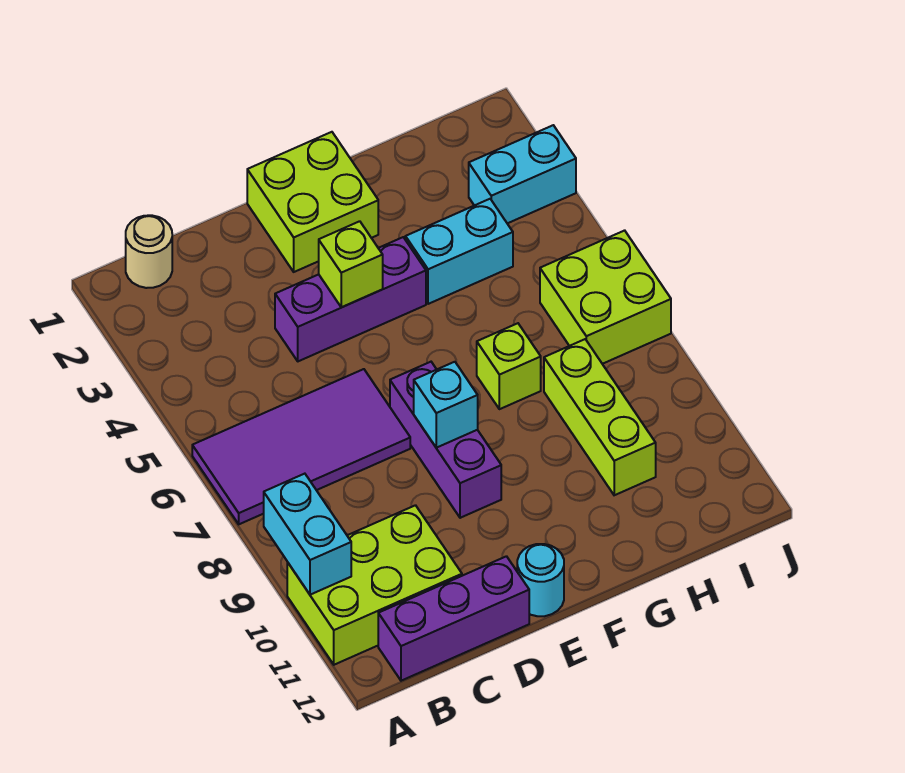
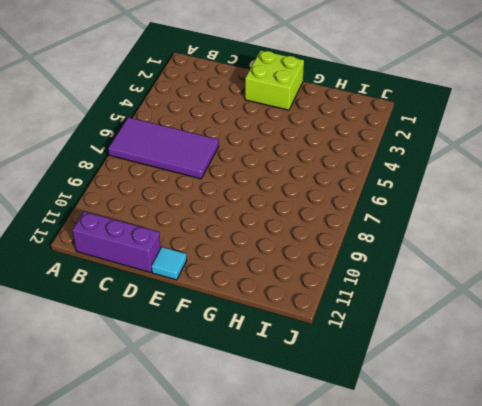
cyan 1x1 tile [151,247,187,280] -> cyan 1x1 round brick [517,544,564,616]
none -> lime 2x3 brick [287,505,462,665]
none -> tan 1x1 round brick [126,215,172,288]
none -> purple 1x3 brick [275,237,426,361]

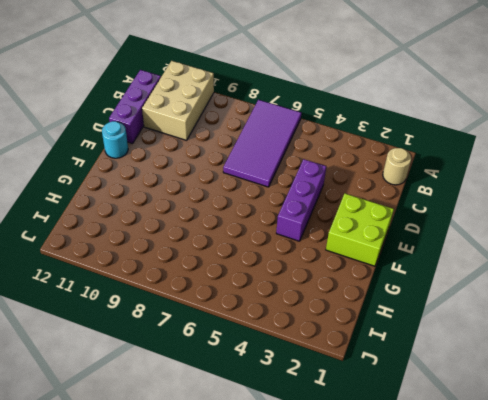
tan 2x3 brick [142,61,214,140] -> lime 2x3 brick [287,505,462,665]
none -> purple 1x3 brick [390,362,501,518]
none -> cyan 1x2 brick [405,199,513,304]
none -> lime 1x1 brick [477,323,541,409]

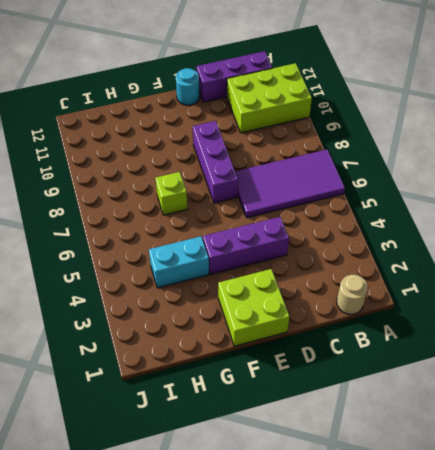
none -> lime 1x3 brick [544,339,656,495]
none -> cyan 1x2 brick [469,125,576,223]
none -> lime 2x2 brick [540,230,671,364]

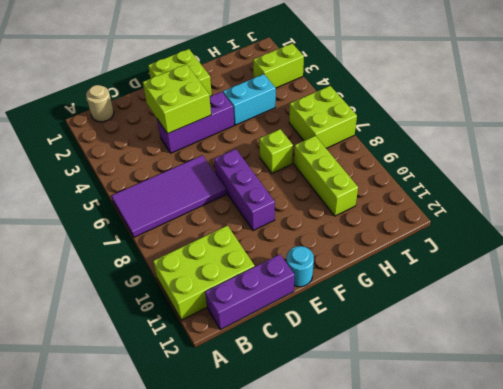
lime 2x2 brick [143,64,211,134] -> lime 1x1 brick [319,221,383,307]
lime 1x2 brick [253,44,304,88] -> cyan 1x2 brick [469,125,576,223]
none -> cyan 1x2 brick [264,474,351,595]
none -> cyan 1x1 brick [414,362,478,448]

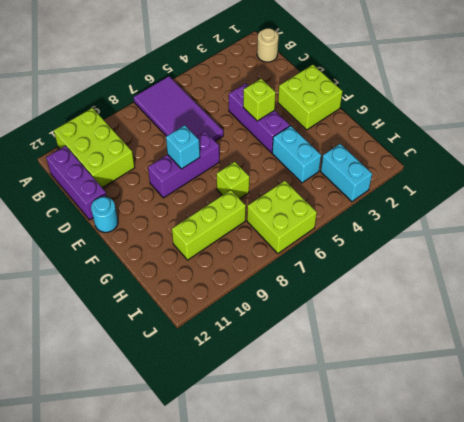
none -> cyan 1x2 brick [264,474,351,595]

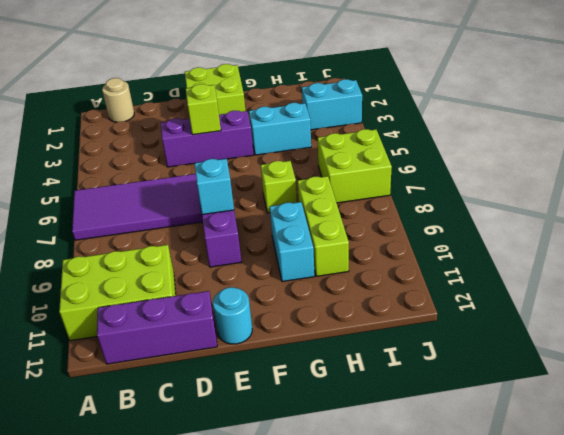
cyan 1x2 brick [270,202,314,282] -> cyan 1x2 brick moved to [264,474,351,595]

